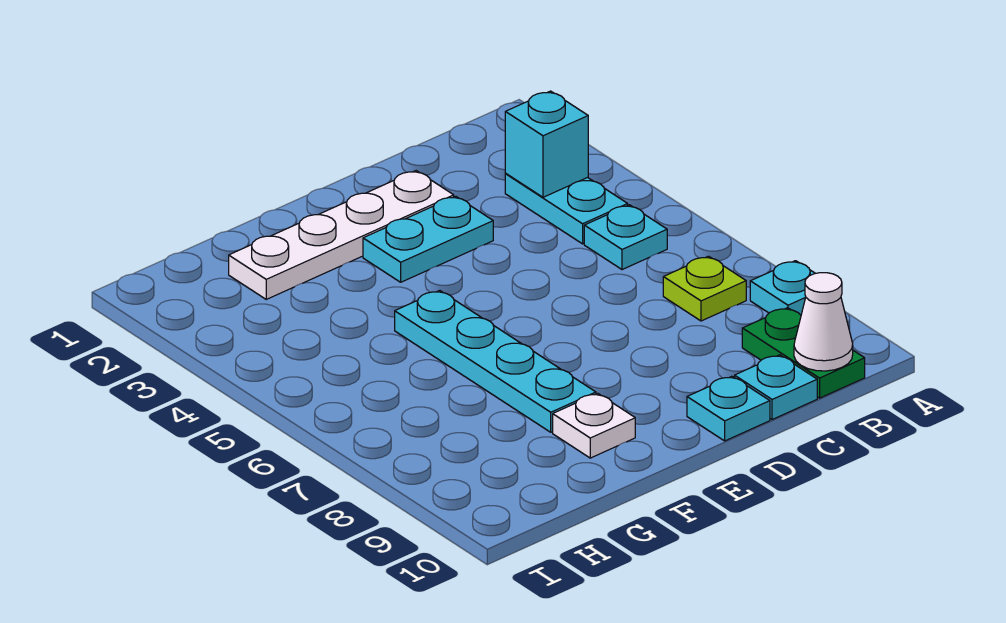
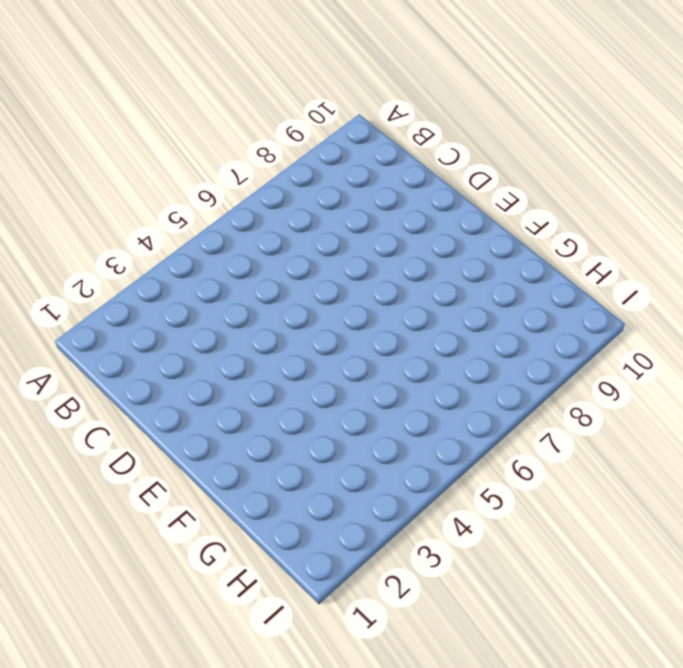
none -> cyan 1x1 plate [750,261,815,315]
none -> cyan 1x2 plate [505,174,628,244]
none -> cyan 1x1 plate [584,205,667,270]

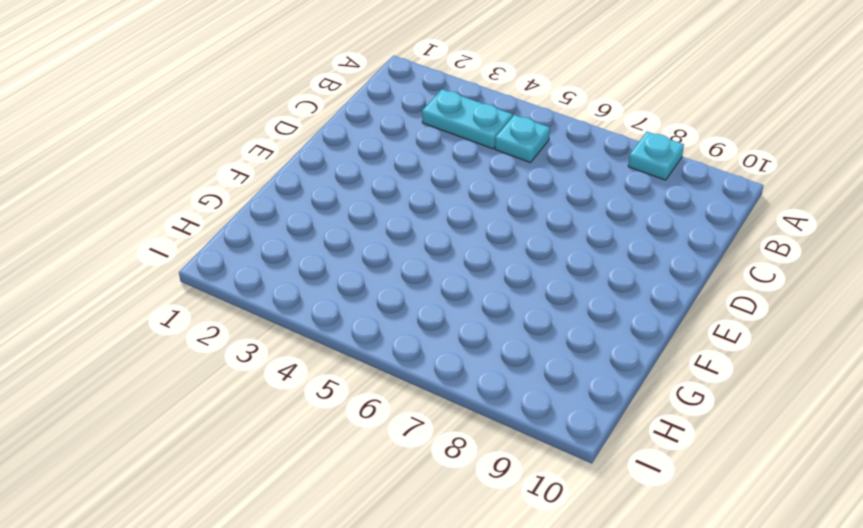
none -> lime 1x1 plate [663,256,746,321]
none -> green 1x2 plate [742,308,865,398]
none -> cyan 1x1 plate [735,355,817,420]

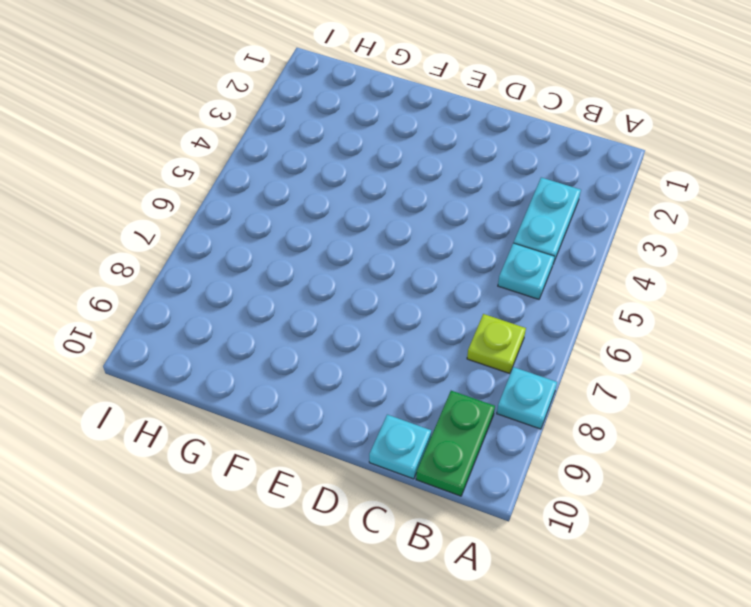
none -> white 1x4 plate [229,171,454,299]
none -> cyan 1x2 plate [363,196,493,282]
none -> cyan 1x1 plate [687,376,770,441]

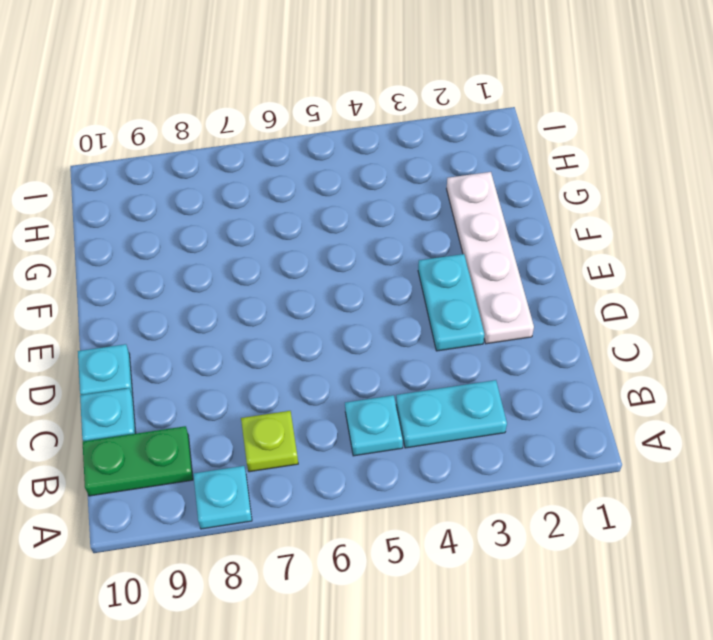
none -> cyan 1x4 plate [395,291,596,432]
none -> white 1x1 plate [553,393,635,458]
none -> cyan 1x1 brick [505,91,588,197]

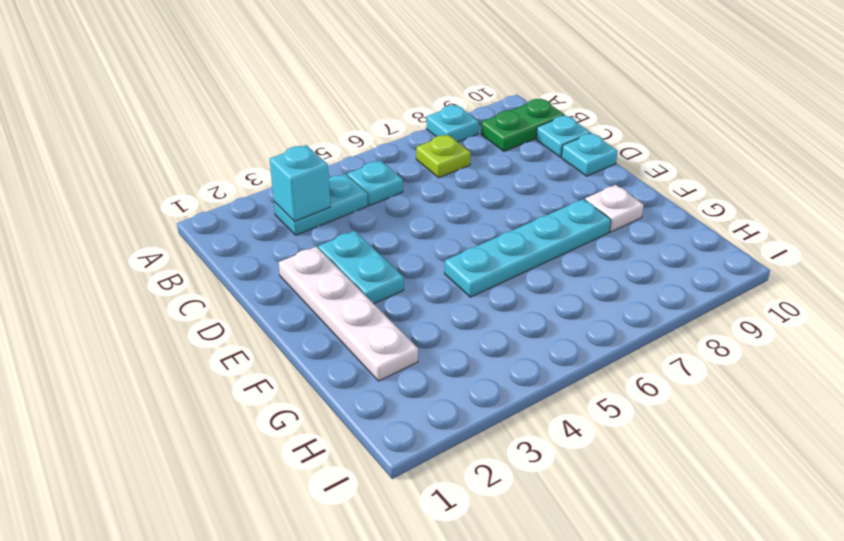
none -> white 1x1 cone [794,273,853,371]

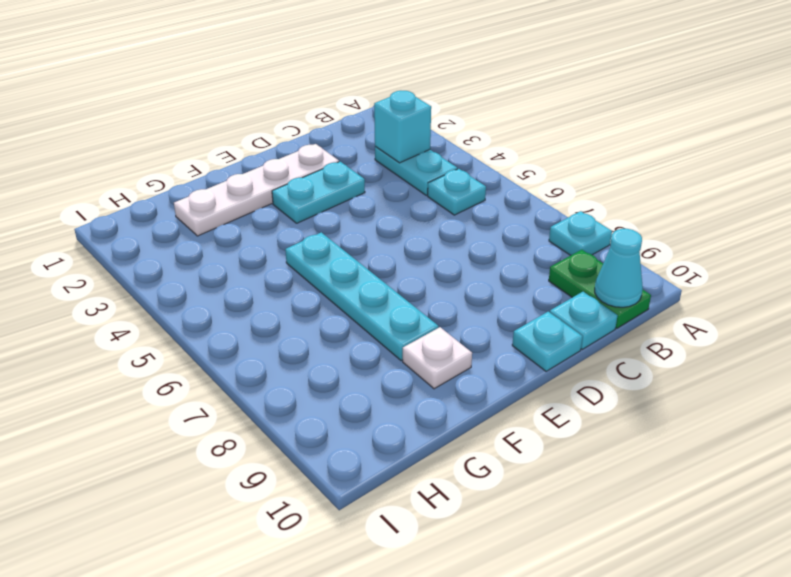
cyan 1x1 cone [595,229,643,307] -> white 1x1 cone [794,273,853,371]
none -> lime 1x1 plate [663,256,746,321]

